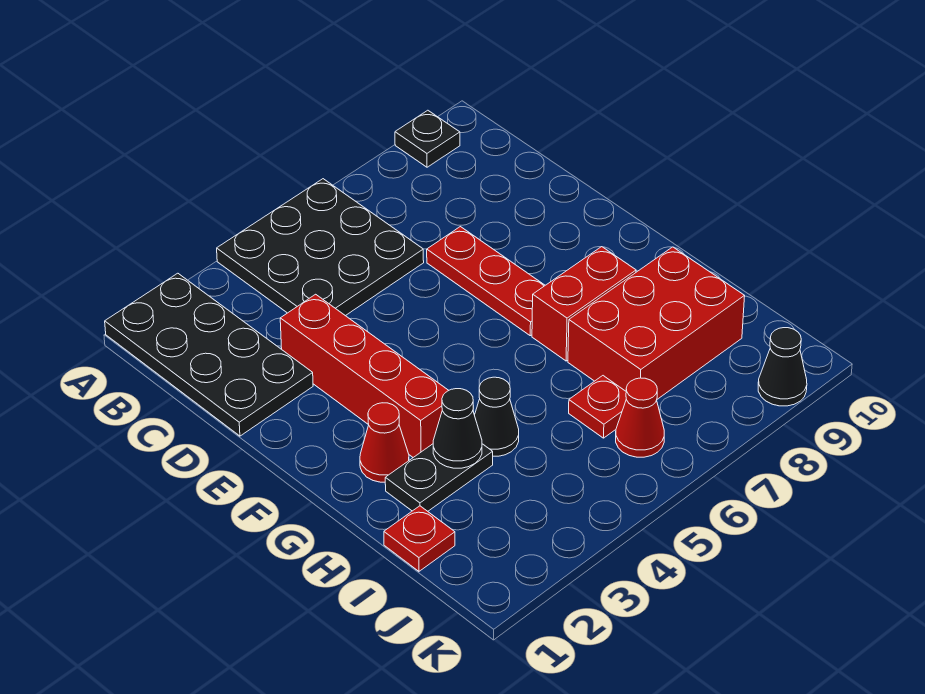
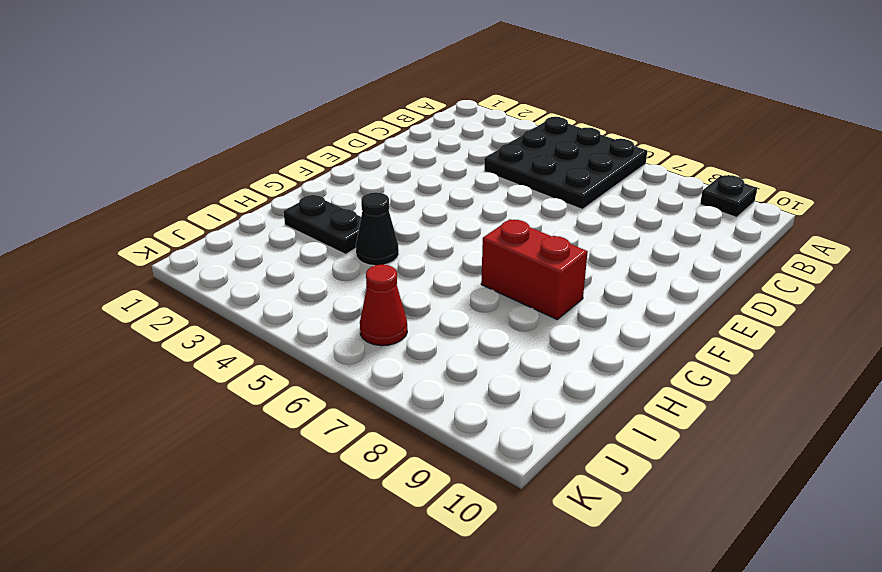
none -> black 2x4 plate [105,273,313,436]
none -> red 1x4 brick [280,294,449,457]
none -> red 1x3 plate [427,227,545,336]

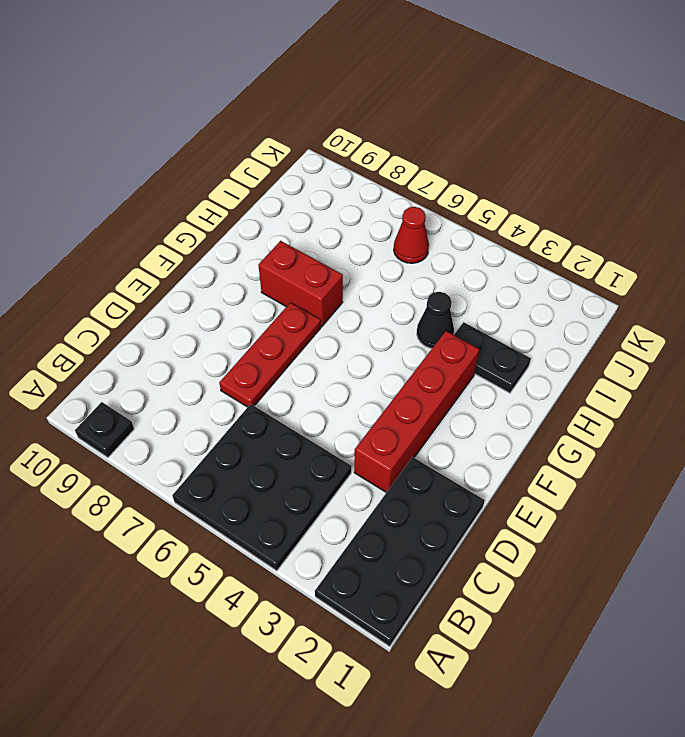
none -> red 1x1 cone [360,403,409,482]
none -> red 2x3 brick [568,247,745,399]
none -> red 1x1 plate [384,506,455,571]

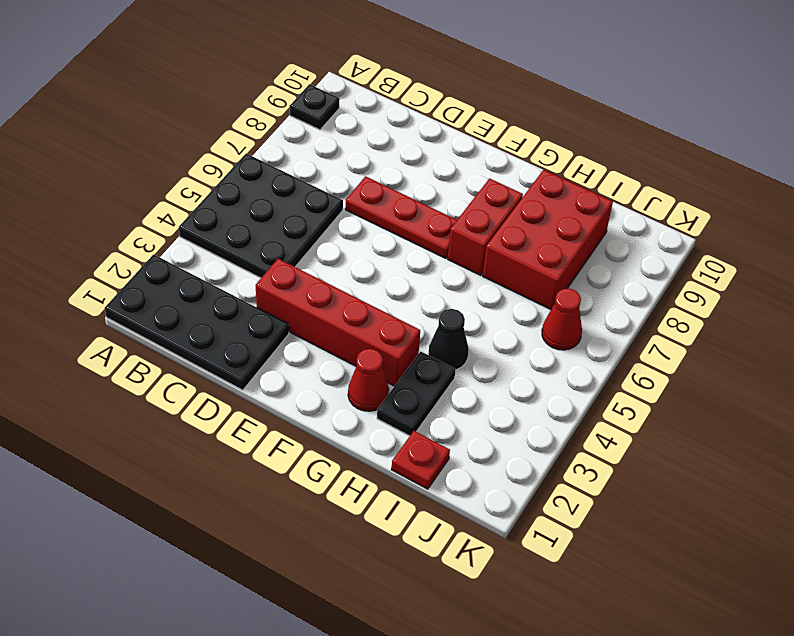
none -> red 1x1 plate [569,376,626,438]
none -> black 1x1 cone [758,328,807,406]
none -> black 1x1 cone [433,389,482,468]

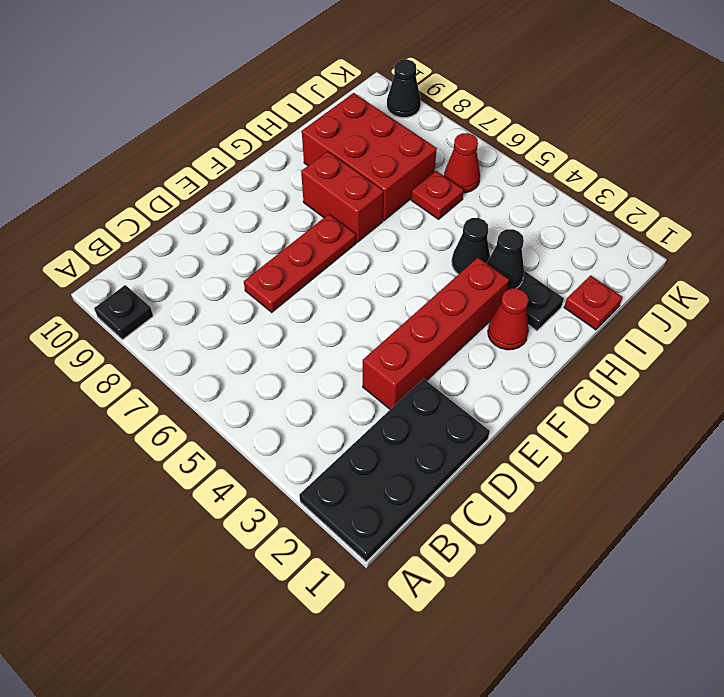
none -> black 3x3 plate [217,179,424,316]

